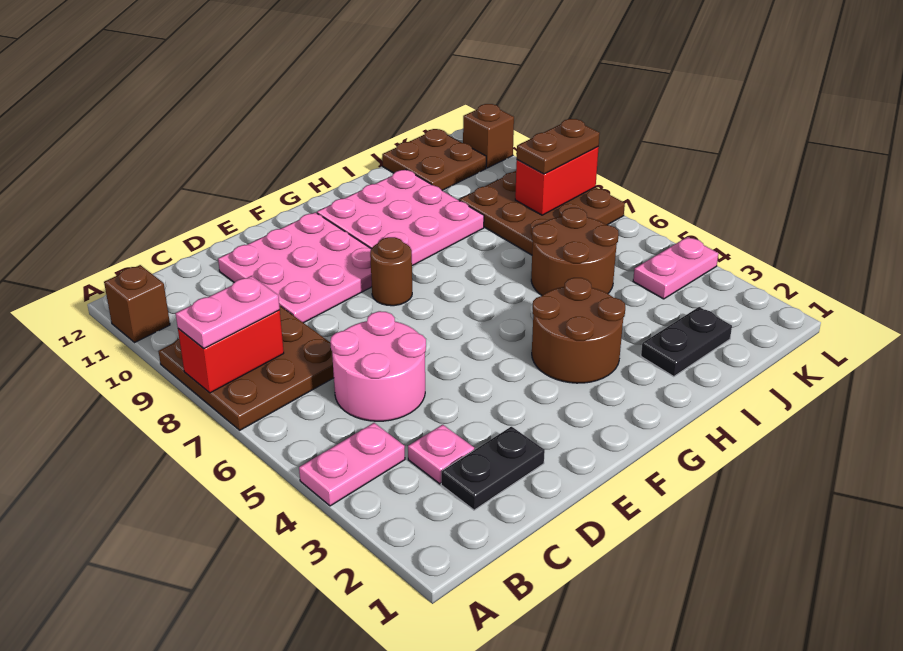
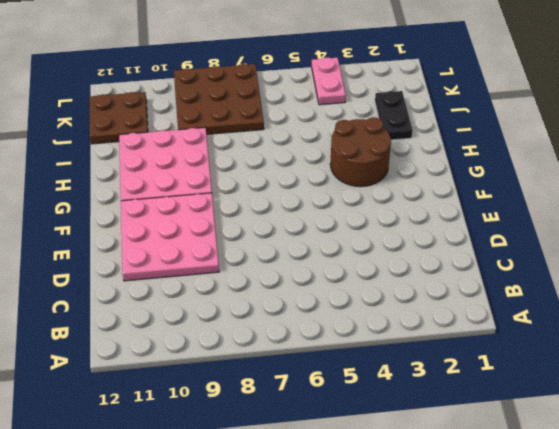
none -> pink 1x2 plate [299,423,405,506]
none -> brown 3x3 plate [158,305,334,430]
none -> brown 1x1 brick [104,265,170,342]

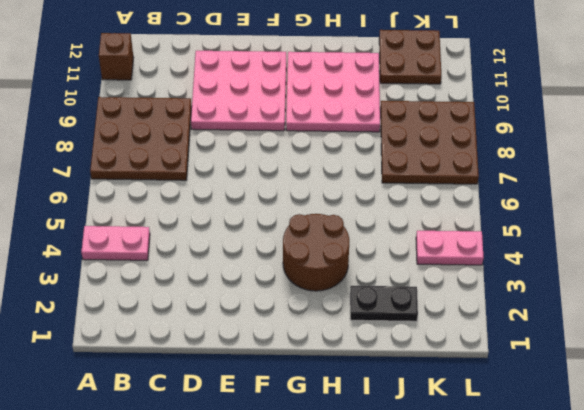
none -> black 1x2 plate [441,427,545,510]
none -> pink 1x1 plate [408,425,474,484]
none -> pink 2x2 round brick [330,311,426,421]

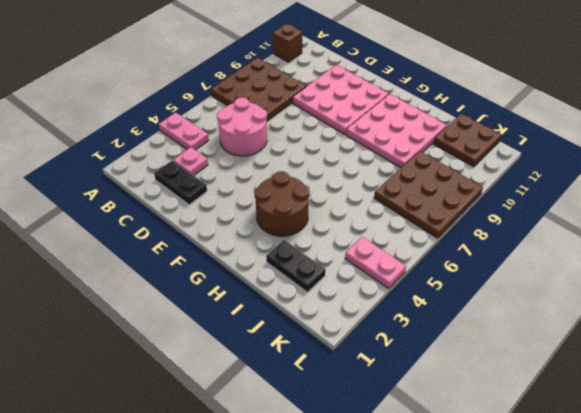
none -> brown 1x1 round brick [370,237,412,306]
none -> brown 2x2 round brick [531,208,618,295]
none -> brown 1x1 brick [463,104,514,168]

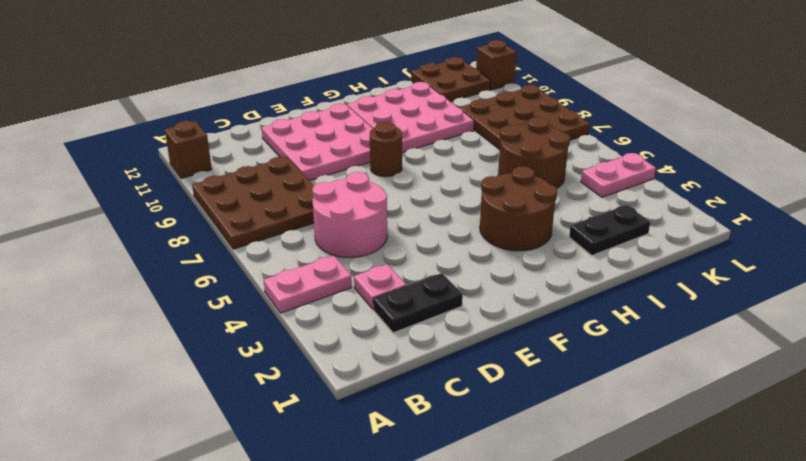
none -> red 1x2 brick [178,310,284,393]
none -> red 1x2 brick [515,147,599,215]
none -> pink 1x2 plate [176,276,280,348]

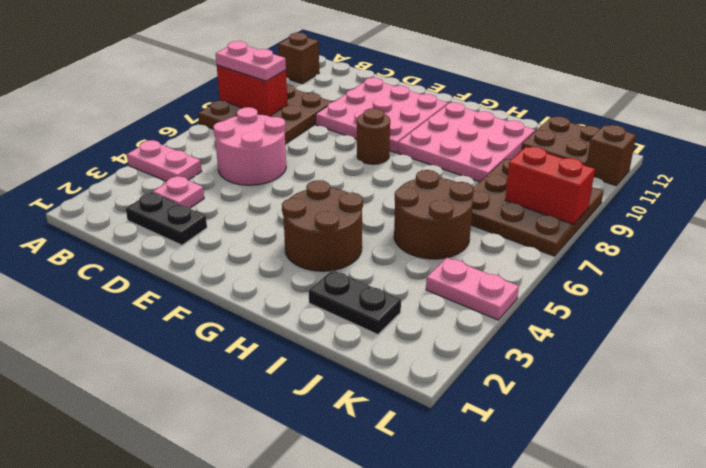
none -> brown 1x2 plate [517,119,600,174]

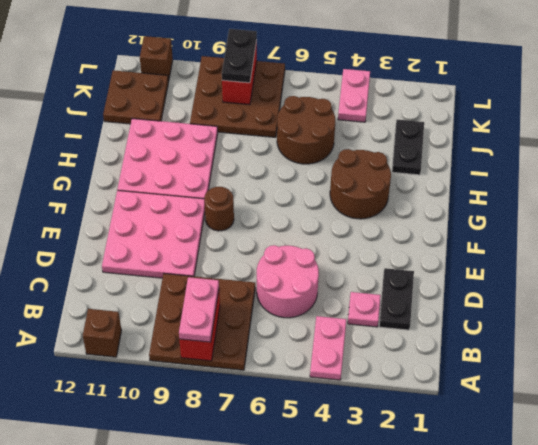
black 1x2 plate [222,29,257,83] -> brown 1x2 plate [517,119,600,174]

